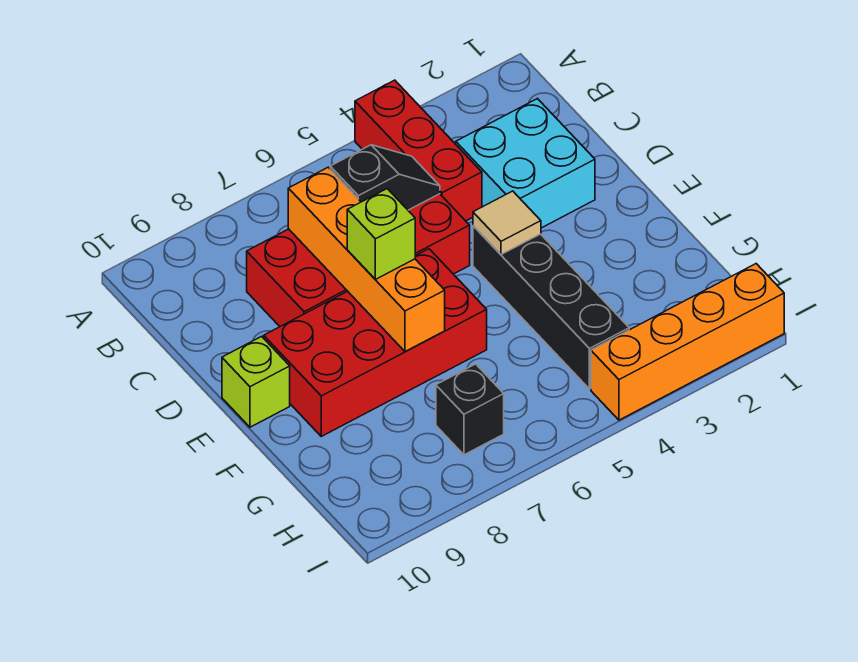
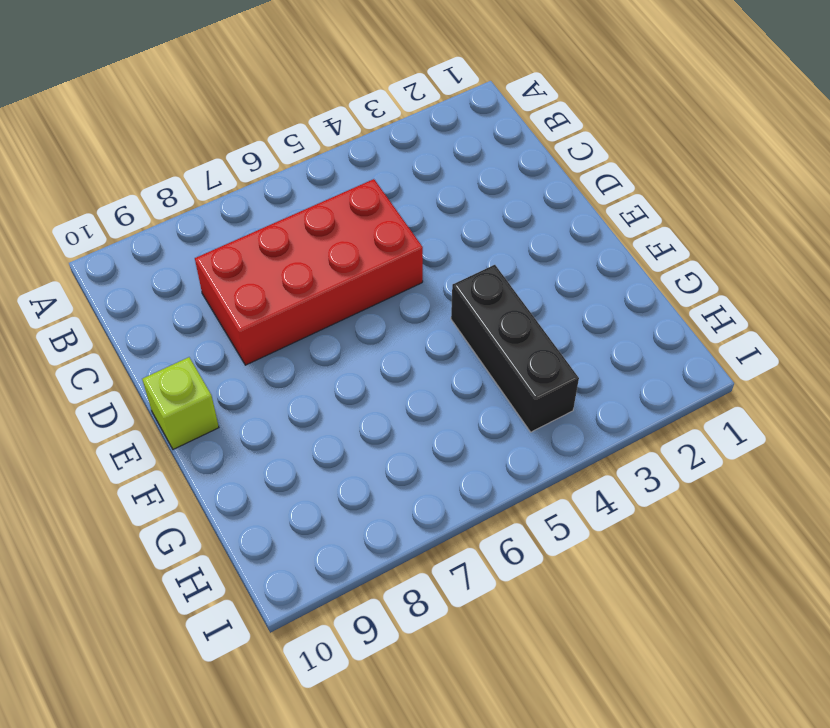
black 1x3 brick [451,265,579,432] -> black 1x4 brick [473,226,629,389]
none -> red 1x3 brick [355,80,482,221]
none -> cyan 2x2 brick [456,99,595,228]
none -> red 2x4 brick [264,249,487,436]

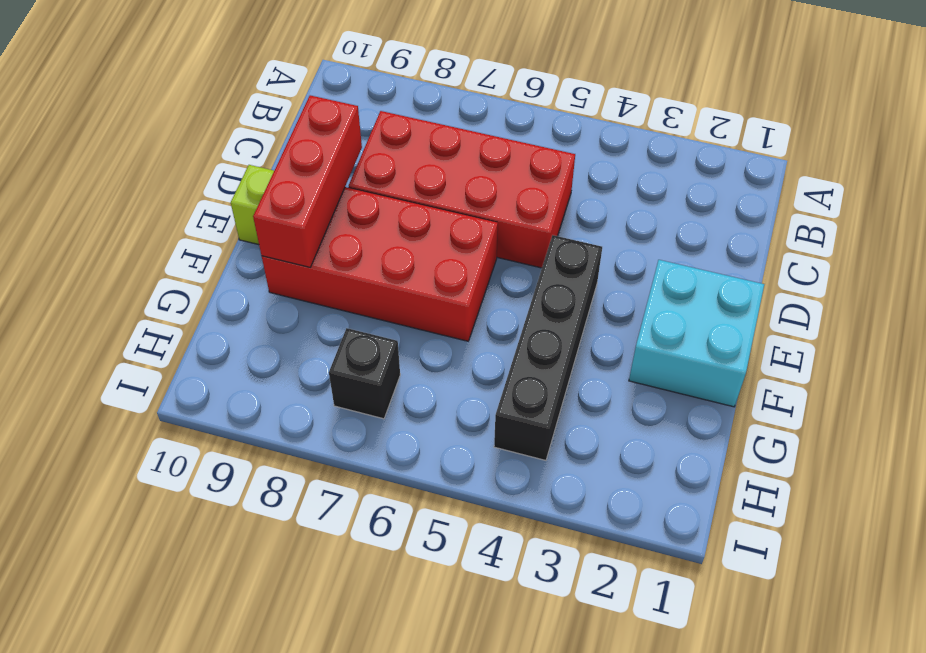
red 1x3 brick [253,95,362,267] -> red 1x3 brick moved to [355,80,482,221]
cyan 2x2 brick [629,260,764,407] -> cyan 2x2 brick moved to [456,99,595,228]
none -> orange 1x4 brick [591,264,784,420]
none -> black 1x2 slope [330,145,440,210]
none -> orange 1x4 brick [288,167,445,351]

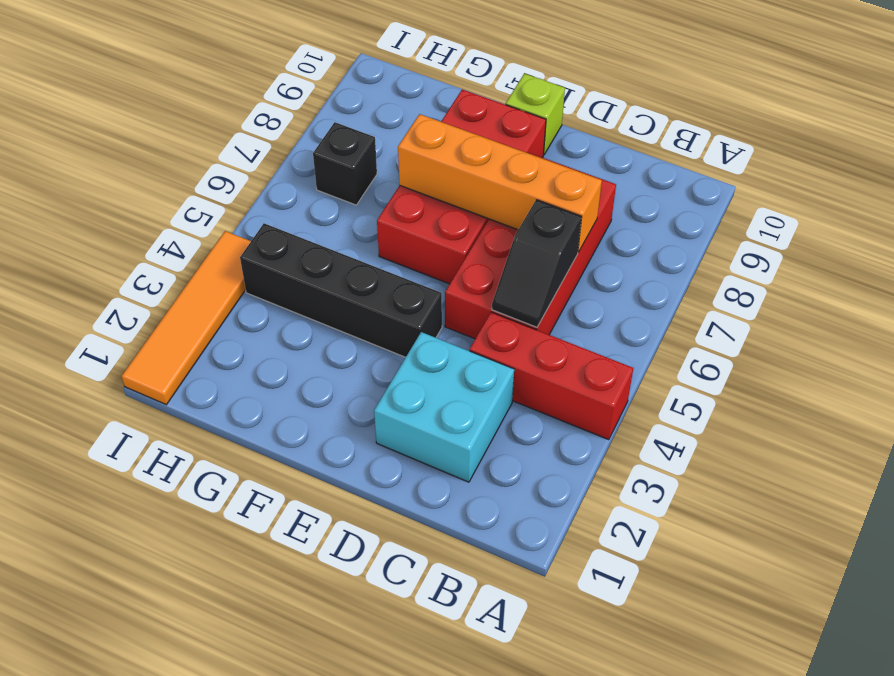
orange 1x4 tile [122,231,251,405] -> orange 1x4 brick [591,264,784,420]
none -> tan 1x1 tile [473,191,541,255]
none -> lime 1x1 brick [347,189,415,279]

